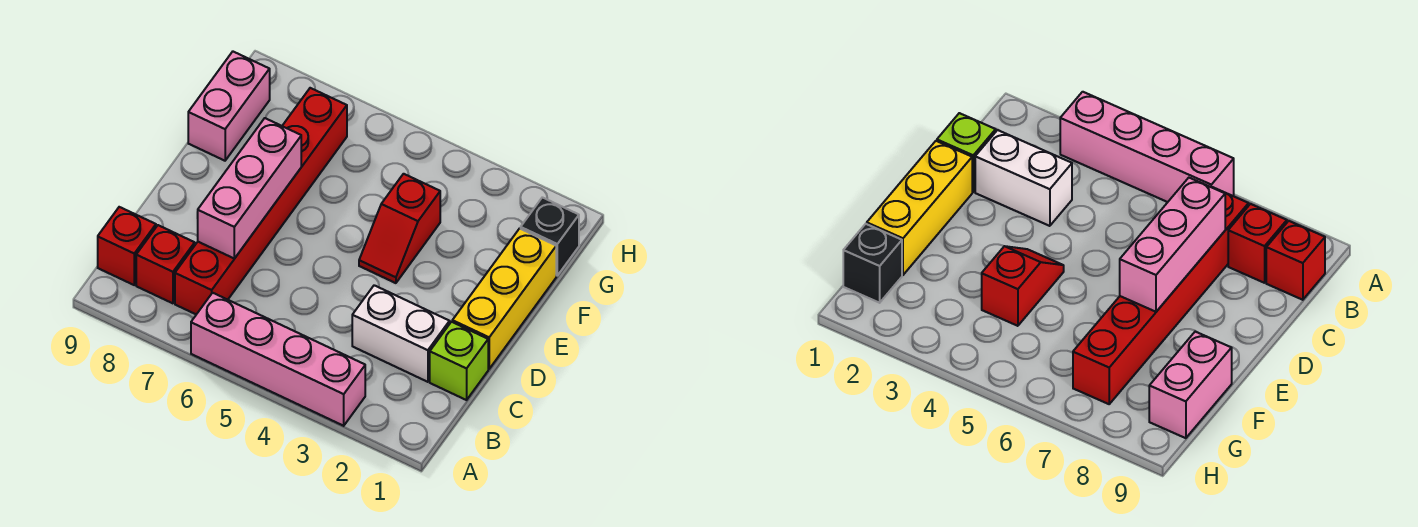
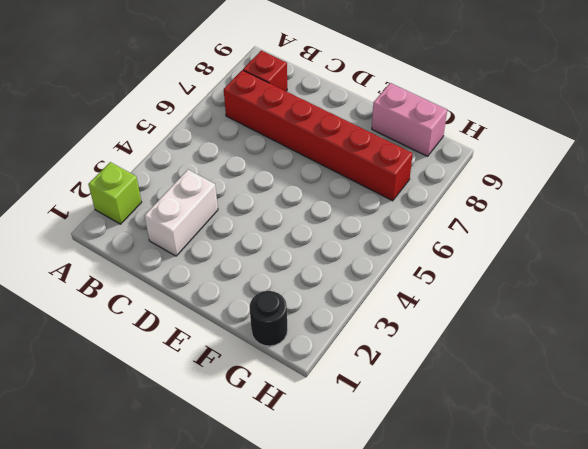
lime 1x1 brick [88,162,142,224] -> lime 1x1 brick moved to [430,322,488,400]
black 1x1 round brick [250,291,288,346] -> black 1x1 brick [521,197,579,275]
none -> pink 1x4 brick [191,293,365,426]
none -> red 1x1 brick [98,207,156,285]

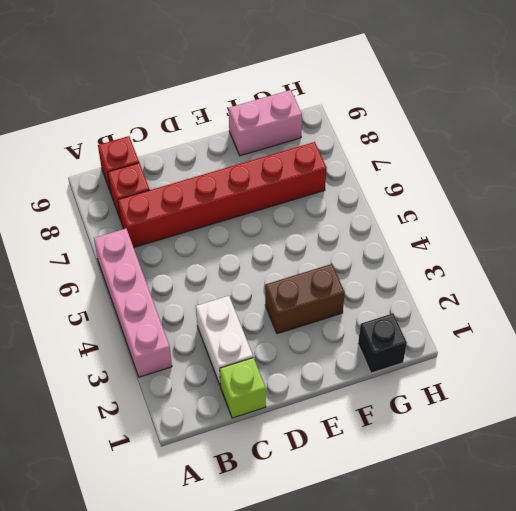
brown 1x2 brick [265,264,345,334] -> none
none -> yellow 1x3 brick [452,228,556,369]
none -> red 1x2 slope [359,174,440,283]

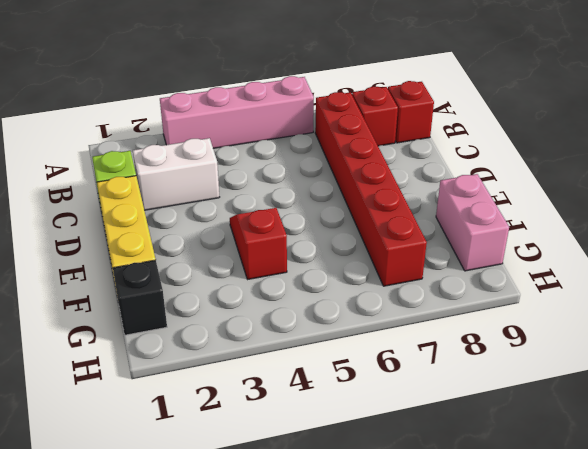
none -> pink 1x3 brick [198,118,301,259]

